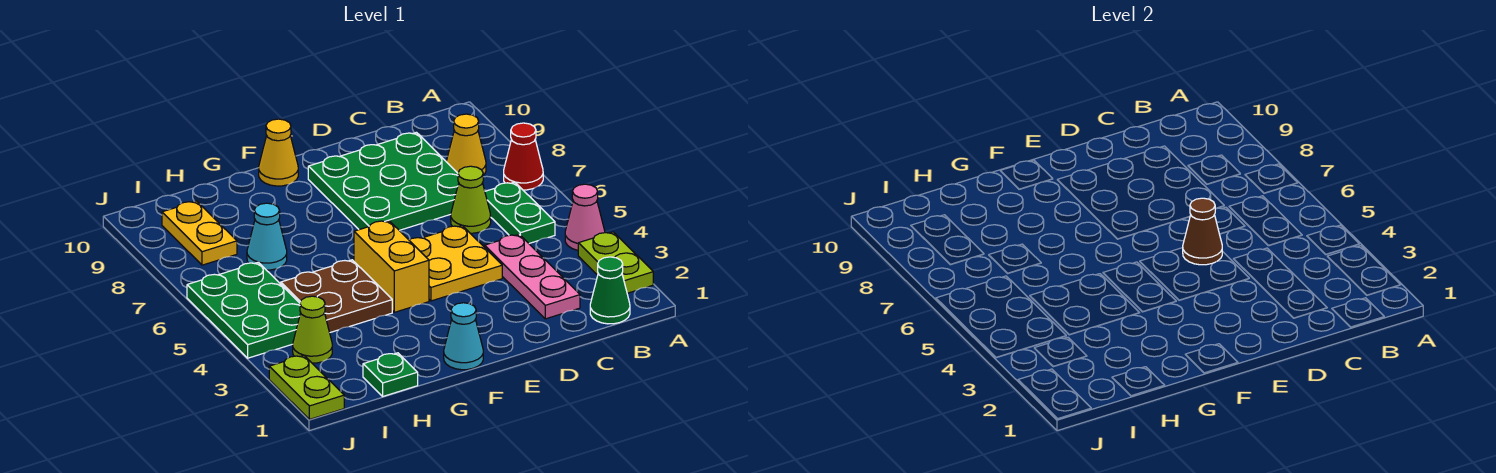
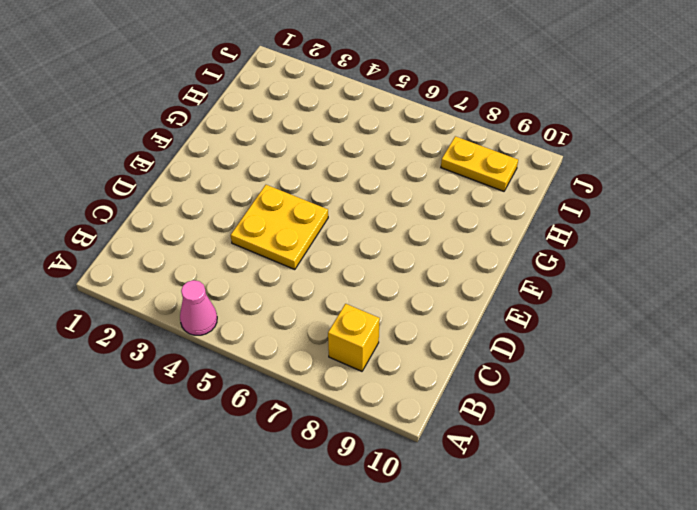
yellow 1x1 brick [328,304,380,371] -> yellow 1x1 cone [446,114,486,175]
none -> lime 1x2 plate [578,232,653,293]
none -> red 1x1 cone [504,123,543,190]
none -> green 1x1 cone [590,257,630,324]

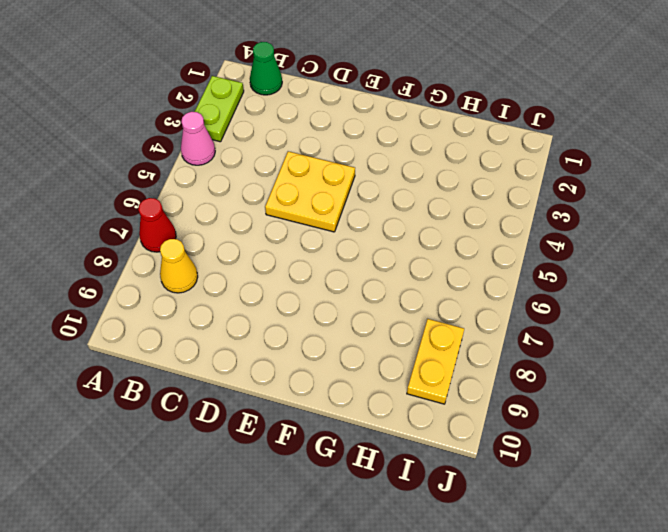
none -> green 1x2 plate [485,182,555,243]
none -> pink 1x3 plate [485,234,580,319]
none -> lime 1x1 cone [451,166,491,233]

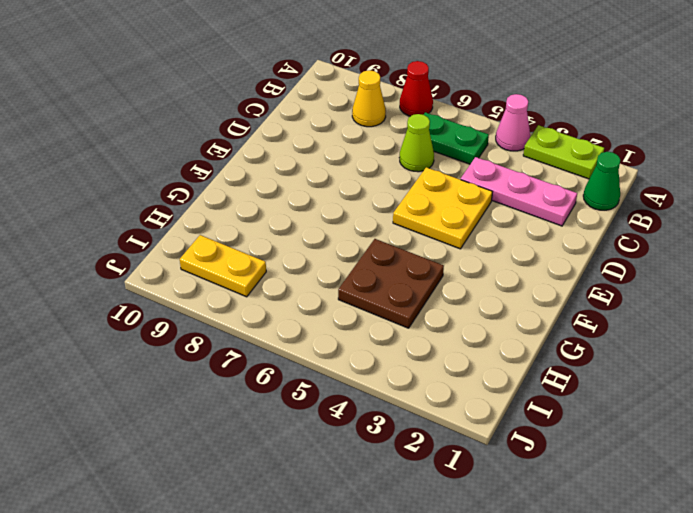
none -> green 3x3 plate [308,132,459,230]
none -> cyan 1x1 cone [444,303,483,370]
none -> yellow 1x2 brick [354,220,429,312]

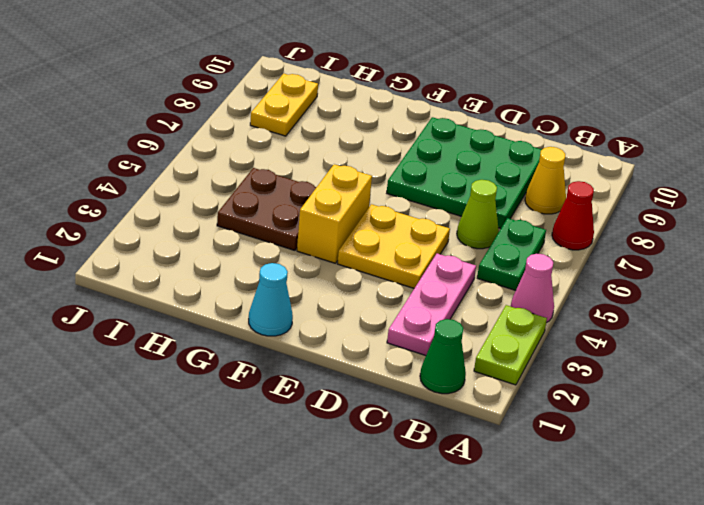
none -> yellow 1x1 cone [259,119,298,186]
none -> green 1x1 plate [363,353,418,396]
none -> cyan 1x1 cone [247,203,287,270]

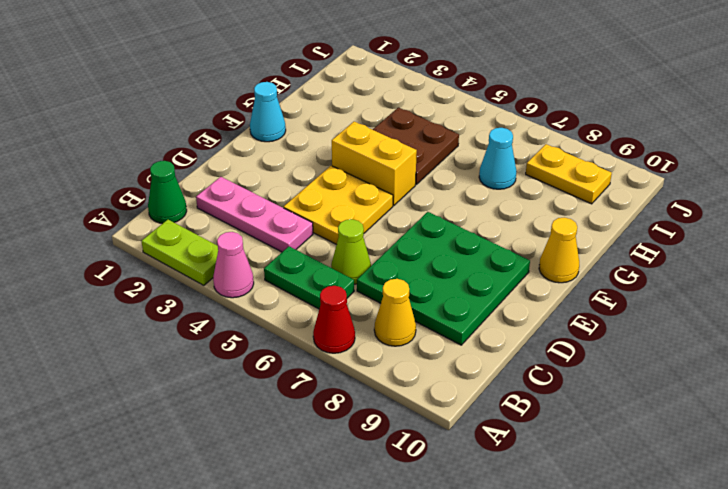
none -> green 1x1 plate [363,353,418,396]
none -> lime 1x1 cone [293,296,332,363]
none -> green 2x3 plate [187,262,301,358]

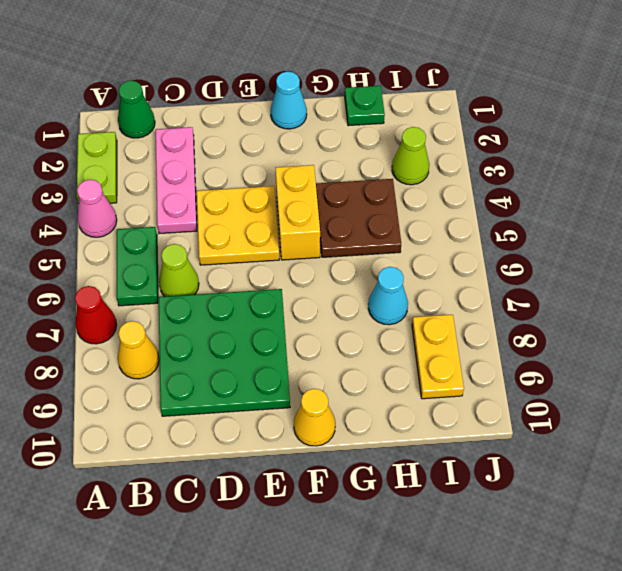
none -> green 2x3 plate [187,262,301,358]
none -> lime 1x2 plate [269,355,344,419]
none -> brown 1x1 cone [1183,198,1222,265]

